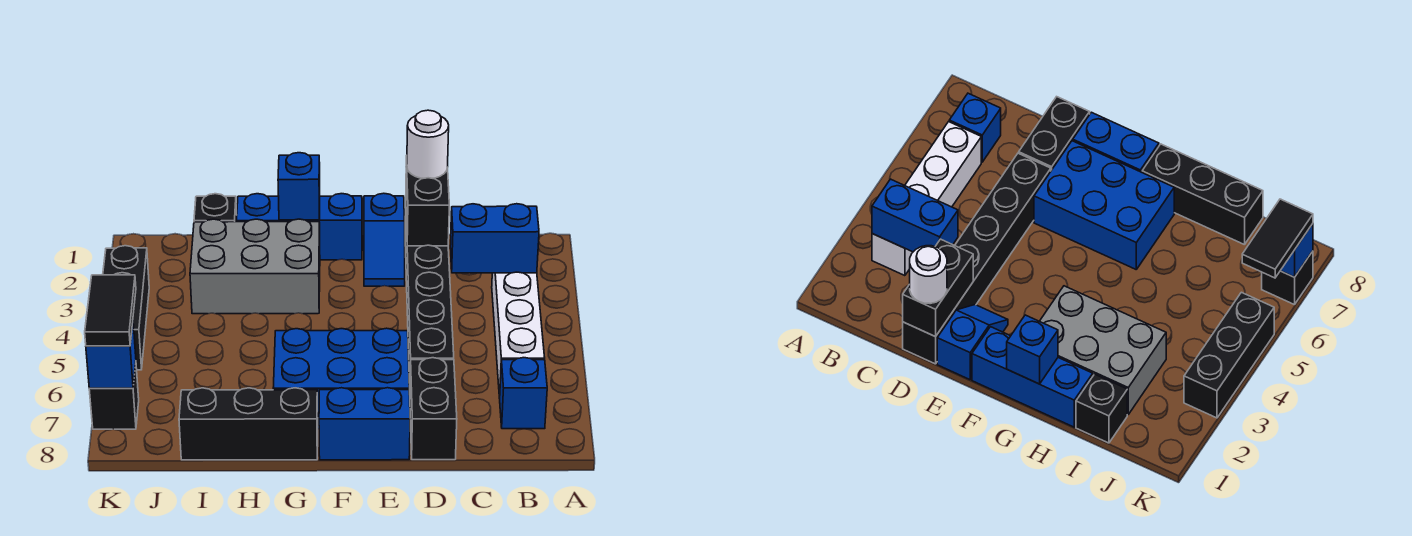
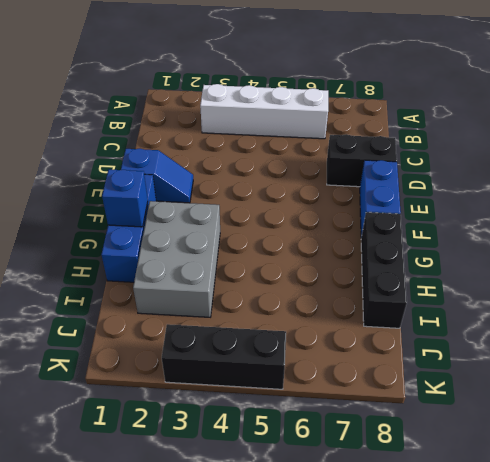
none -> blue 1x1 brick [500,358,547,429]
none -> black 1x6 brick [405,216,454,386]
none -> blue 2x3 brick [273,328,409,429]

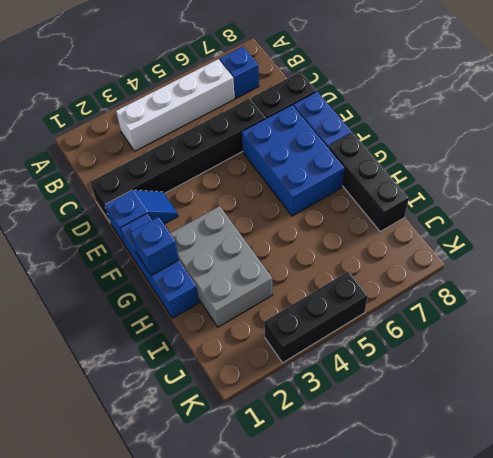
none -> black 1x1 brick [194,194,237,222]
none -> black 1x1 brick [89,364,139,429]
none -> blue 1x2 brick [450,204,539,273]

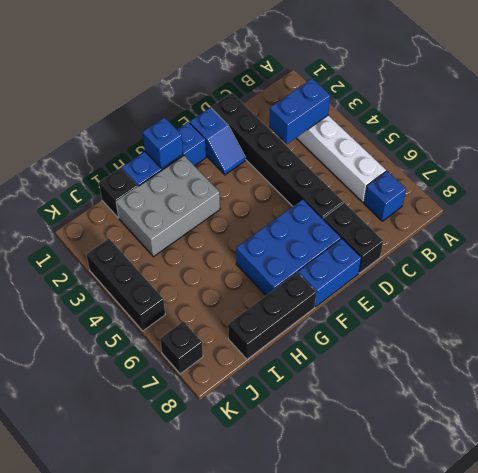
none -> black 1x2 brick [406,156,449,246]
none -> blue 1x1 brick [86,323,136,388]
none -> white 1x1 round brick [407,110,449,178]

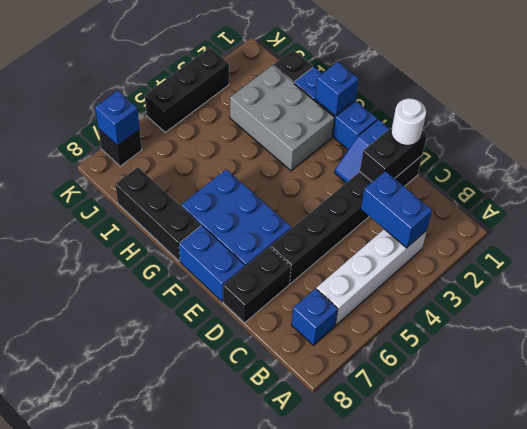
none -> black 1x2 tile [85,275,136,346]

